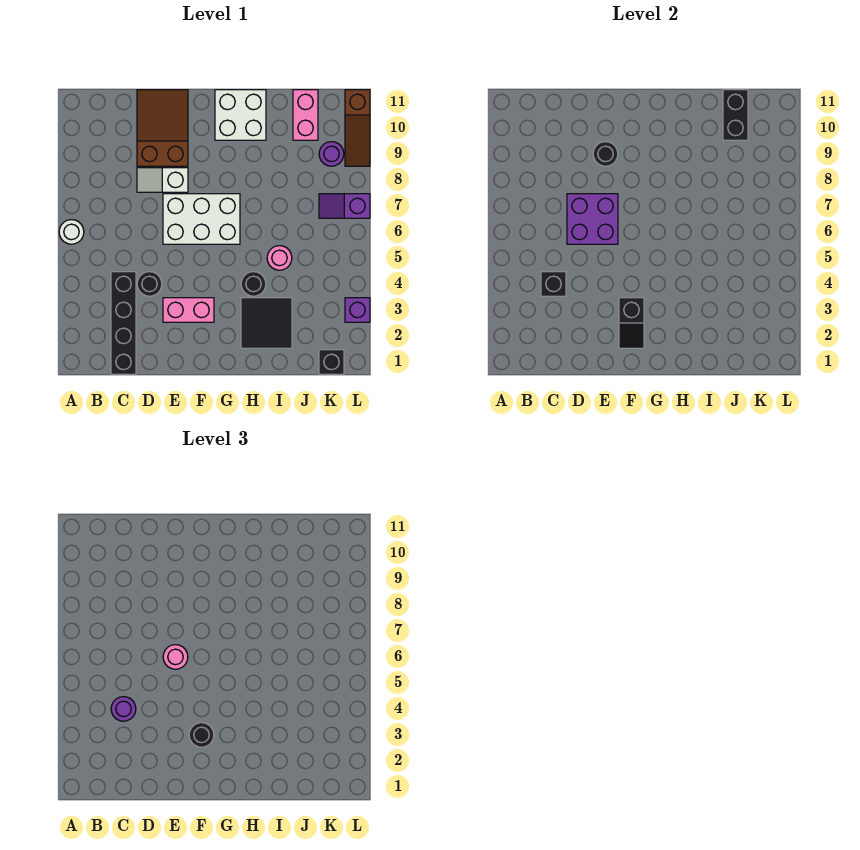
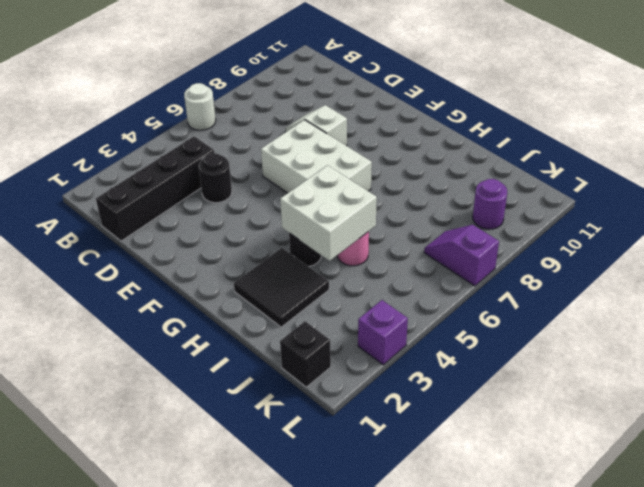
white 2x2 brick [280,165,377,261] -> white 2x2 brick moved to [215,90,266,140]
none -> brown 2x3 slope [137,90,188,166]
none -> pink 1x2 brick [163,298,214,322]
none -> pink 1x2 brick [293,90,318,140]

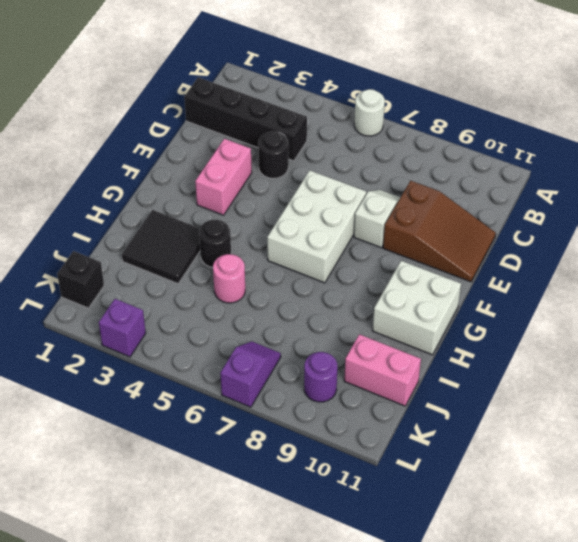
none -> brown 1x3 slope [345,90,370,166]
none -> black 1x1 brick [541,272,566,296]
none -> purple 2x2 brick [567,194,618,244]

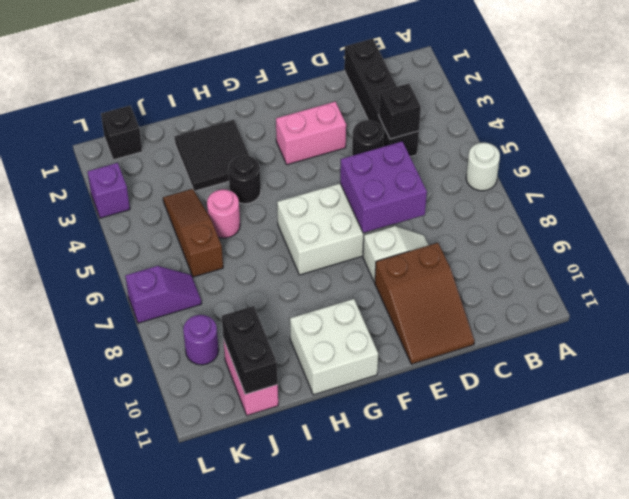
brown 1x3 slope [163,189,223,277] -> brown 1x3 slope moved to [345,90,370,166]
none -> black 1x1 round brick [593,142,618,166]
none -> black 1x2 slope [619,298,644,348]
none -> purple 1x1 round brick [111,697,136,721]

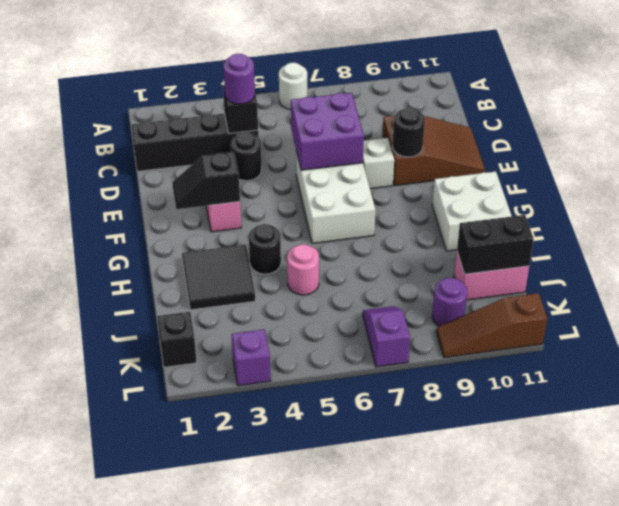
none -> pink 1x1 round brick [163,645,188,669]
none -> black 1x1 round brick [189,723,214,747]

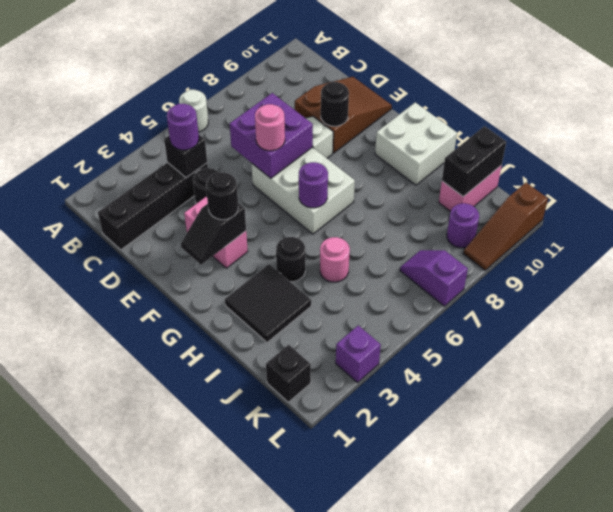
purple 1x1 round brick [299,162,328,208] -> none

